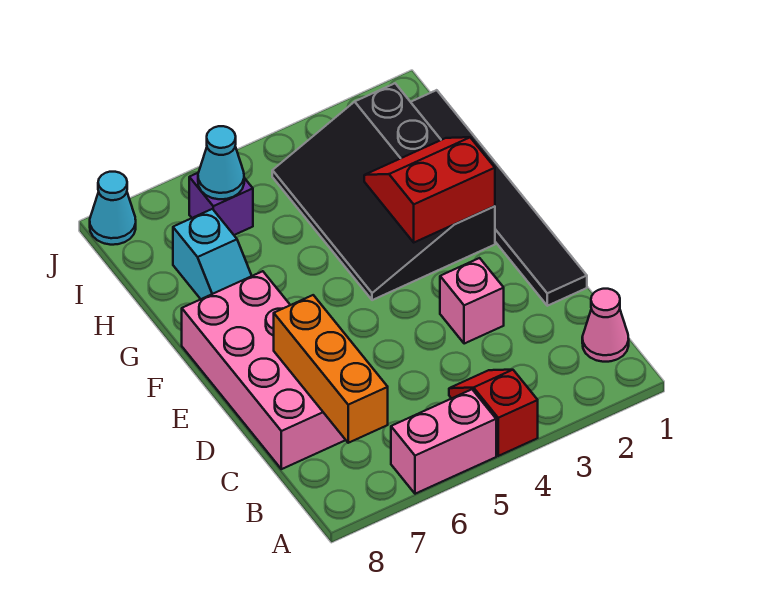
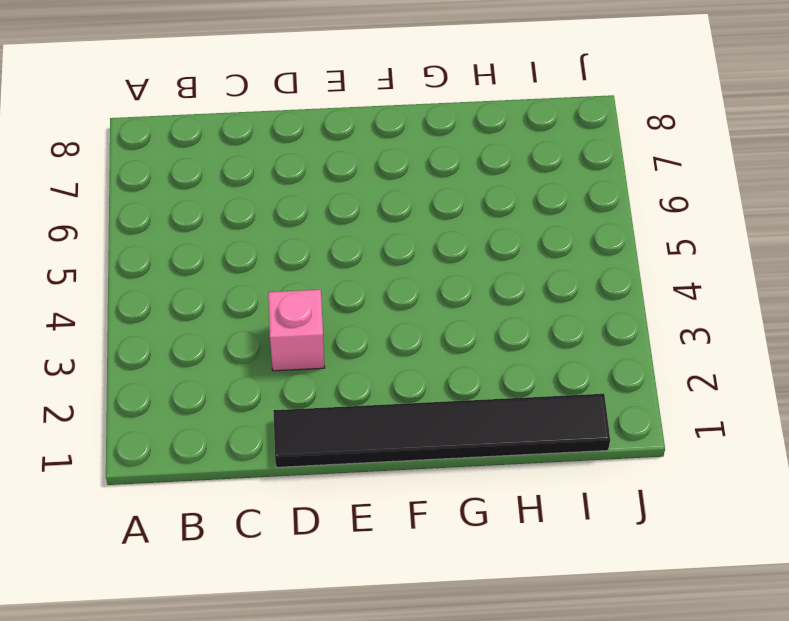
none -> red 1x2 slope [449,370,538,456]
none -> pink 1x2 brick [391,389,496,494]
none -> pink 1x1 cone [582,289,629,362]

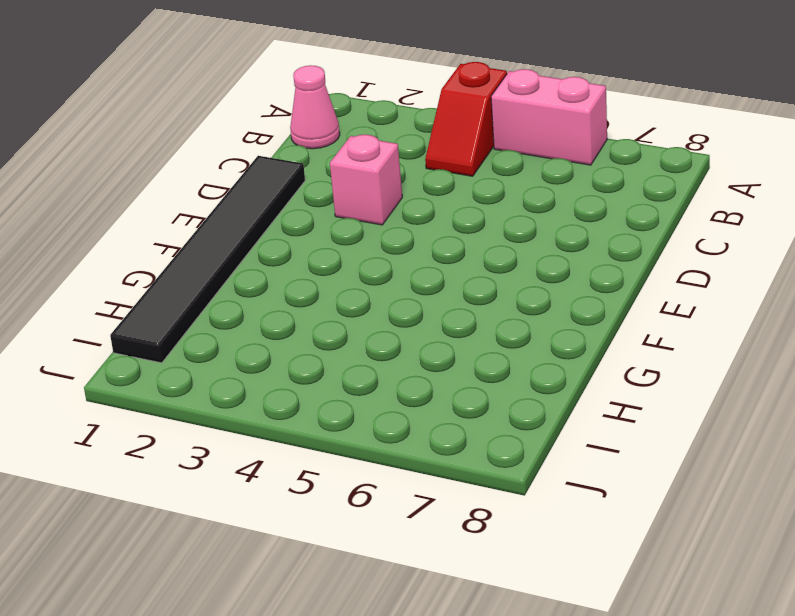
none -> pink 2x4 brick [182,271,345,469]
none -> black 3x4 slope [272,83,495,300]
none -> cyan 1x2 slope [173,209,252,299]

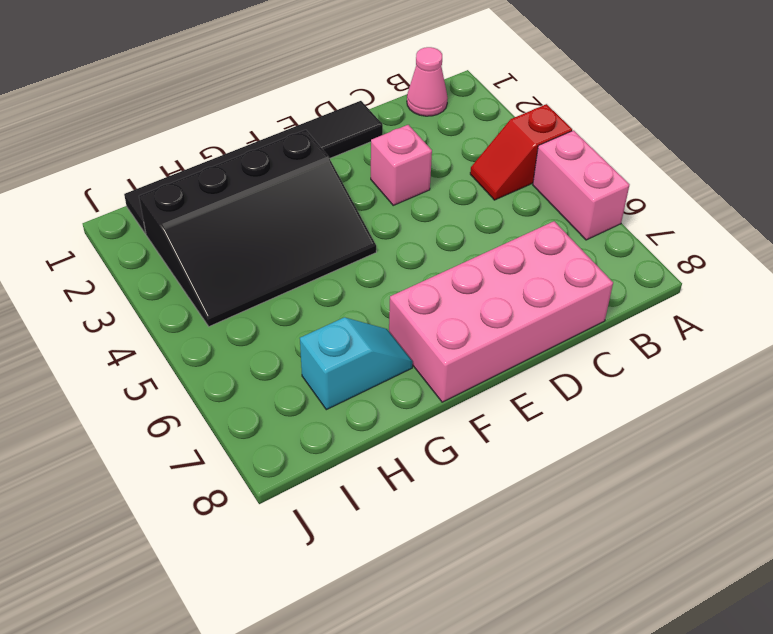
none -> purple 1x1 brick [189,173,253,235]
none -> cyan 1x1 cone [90,172,136,245]
none -> orange 1x3 brick [274,295,388,443]

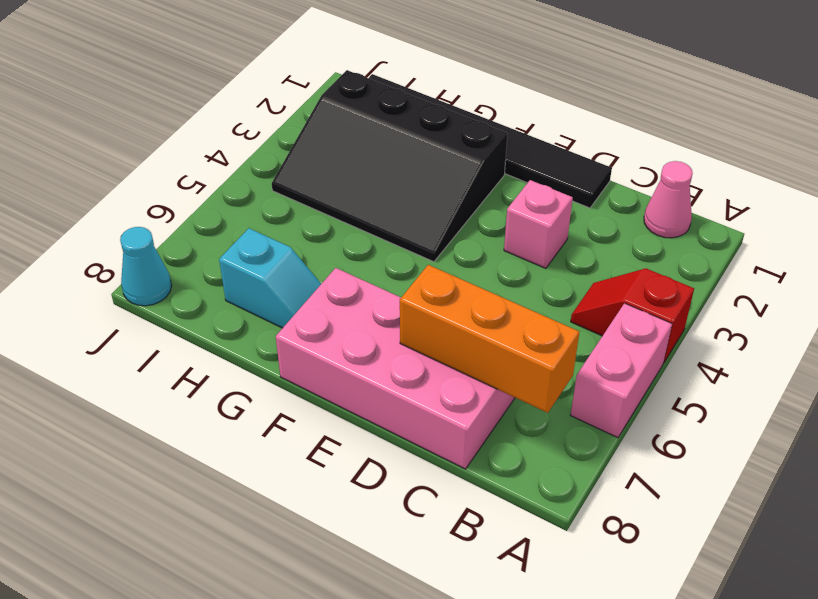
none -> purple 1x1 brick [189,173,253,235]
none -> red 2x2 slope [364,137,495,242]
none -> cyan 1x1 cone [198,126,244,199]

